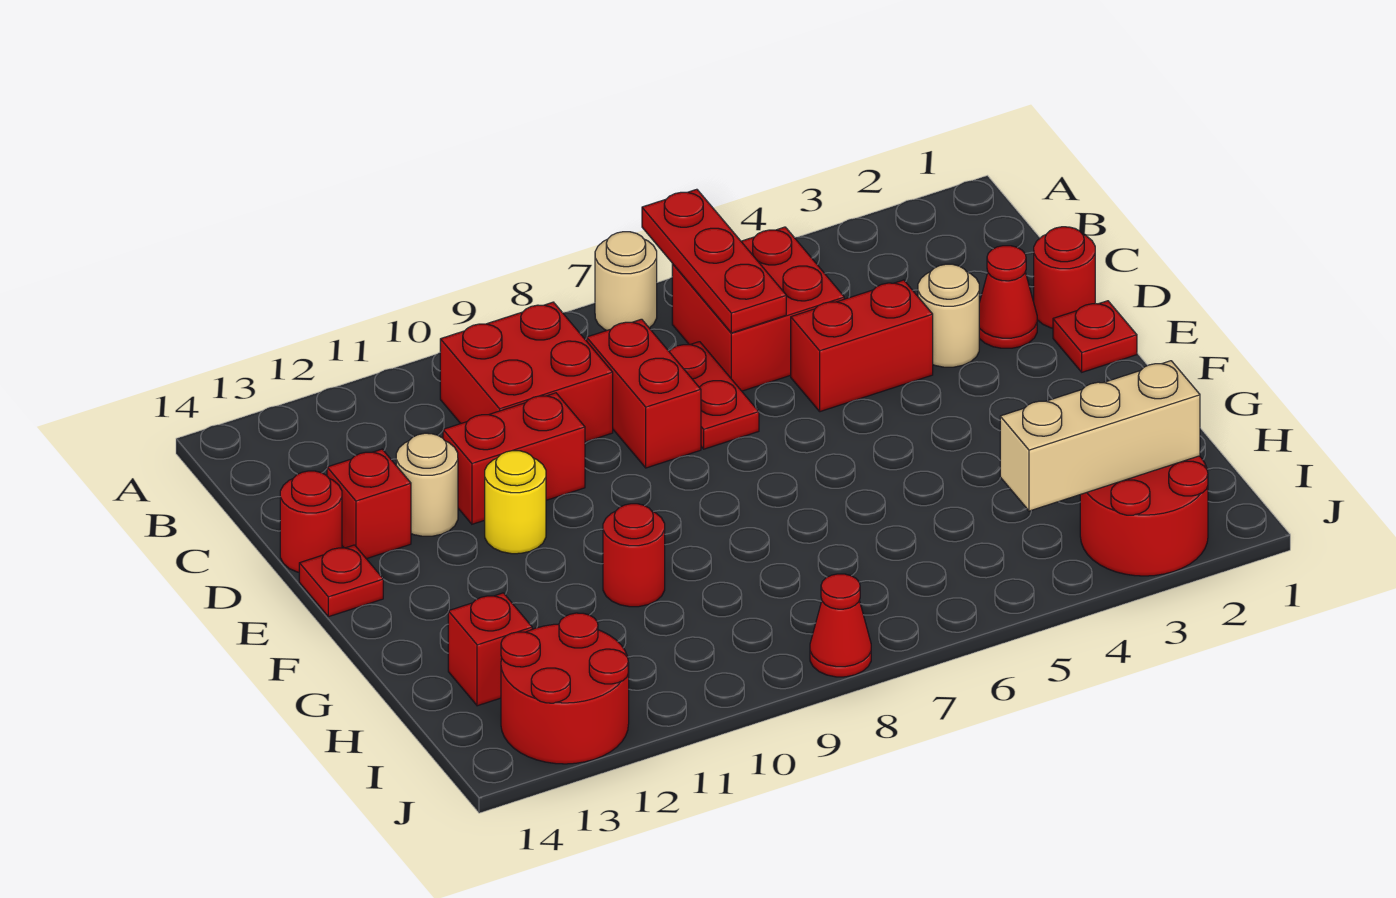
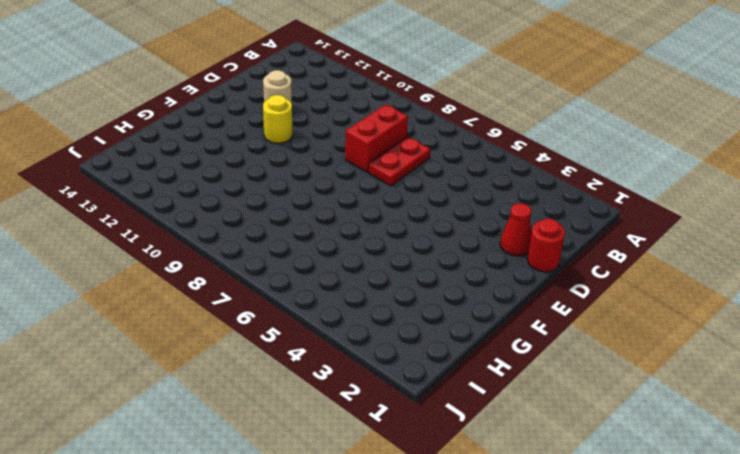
none -> tan 1x1 round brick [595,232,657,330]
none -> red 2x2 brick [672,227,844,391]
none -> red 2x2 brick [440,302,613,442]

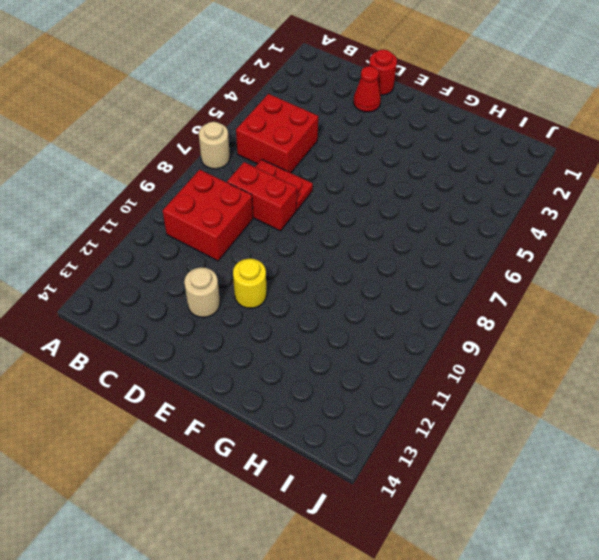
none -> tan 1x1 round brick [918,264,979,367]
none -> red 1x2 brick [791,280,933,412]
none -> red 1x2 brick [443,393,585,524]

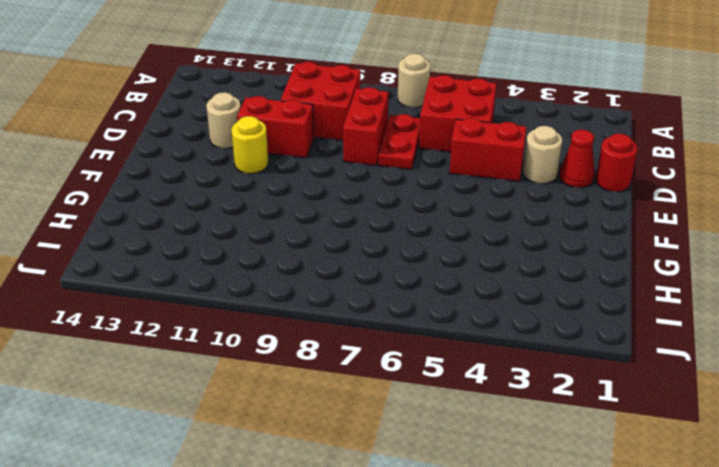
none -> red 1x1 brick [327,449,411,559]
none -> red 1x1 round brick [280,471,342,572]
none -> red 1x1 plate [1053,301,1137,372]

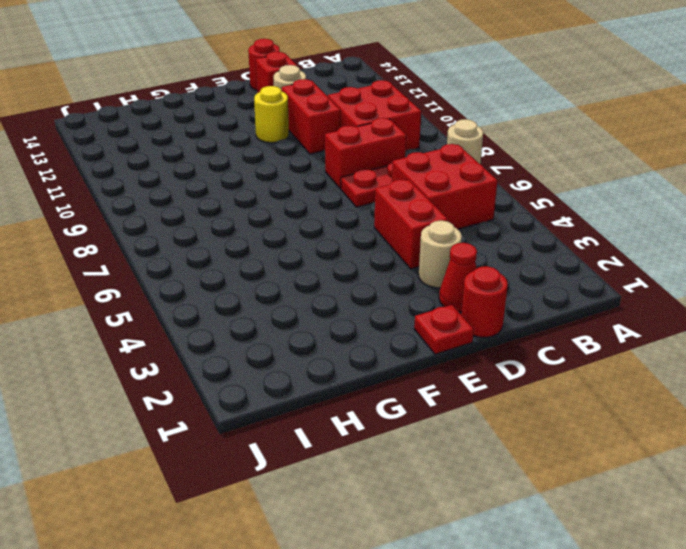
none -> red 1x1 plate [299,545,383,617]
none -> red 1x1 round brick [603,504,665,607]
none -> red 1x1 brick [448,593,532,706]

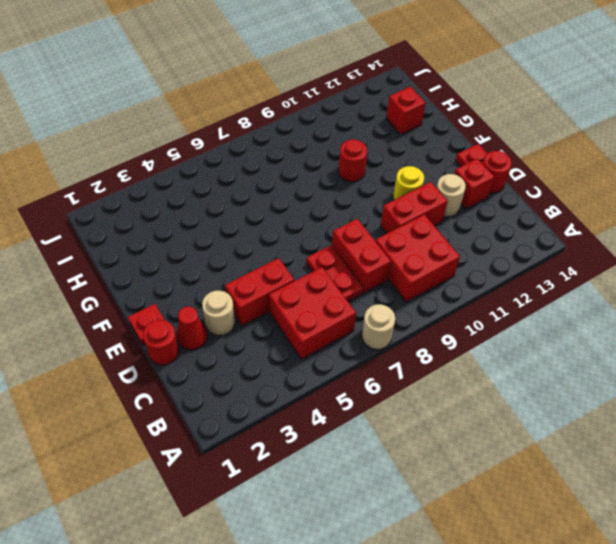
none -> red 2x2 round brick [1080,456,1208,576]
none -> red 2x2 round brick [501,613,629,764]
none -> red 1x1 cone [810,574,871,677]

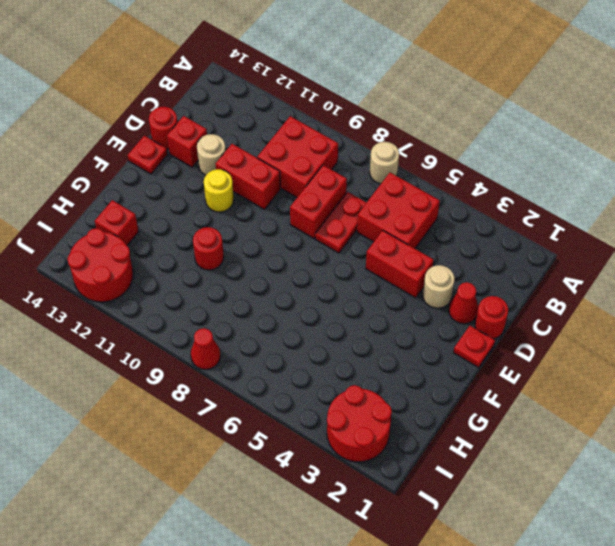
none -> red 1x3 plate [642,189,786,333]
none -> tan 1x3 brick [1000,361,1200,511]

